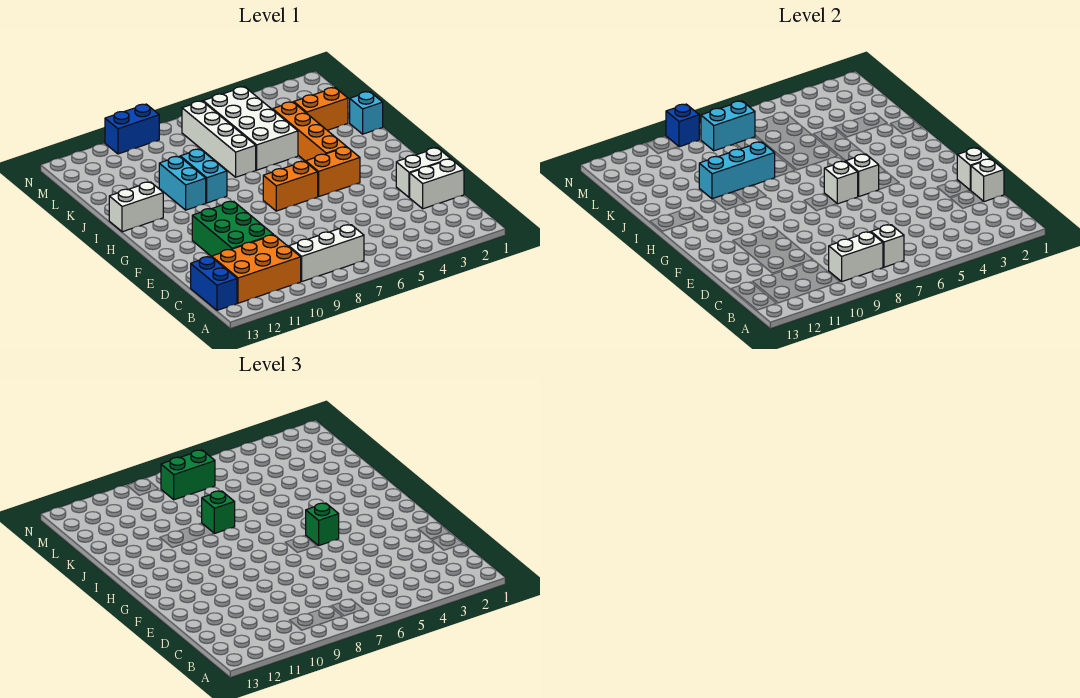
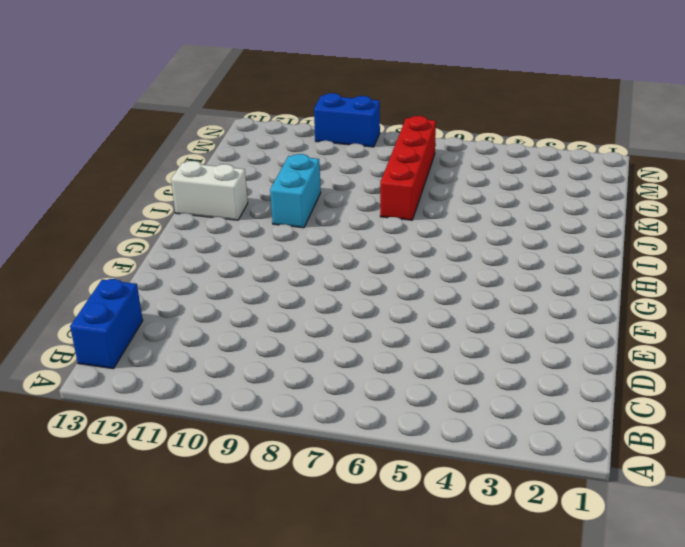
red 1x4 brick [380,116,436,220] -> white 1x4 brick [182,101,256,177]
none -> white 1x3 brick [289,225,364,281]
none -> orange 2x3 brick [212,235,301,303]
none -> white 1x2 brick [410,159,464,209]

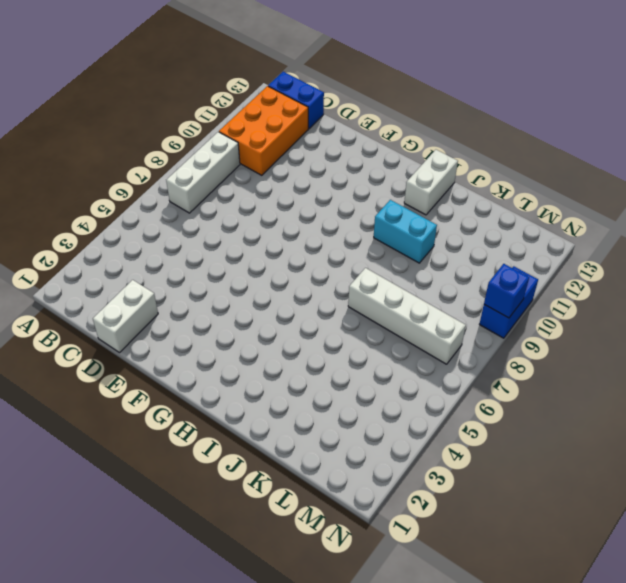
none -> green 2x3 brick [192,201,273,257]
none -> white 1x2 brick [396,148,450,198]
none -> orange 1x2 brick [306,147,360,197]

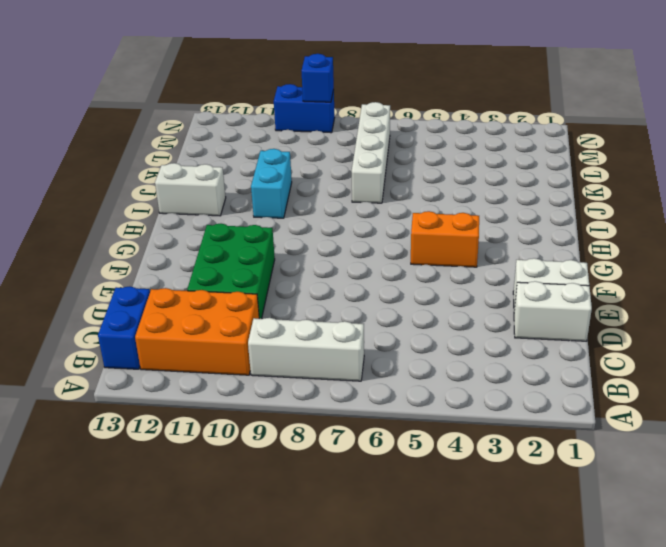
none -> orange 1x2 brick [263,161,318,211]
none -> orange 1x4 brick [273,102,346,161]
none -> cyan 1x2 brick [180,149,227,203]

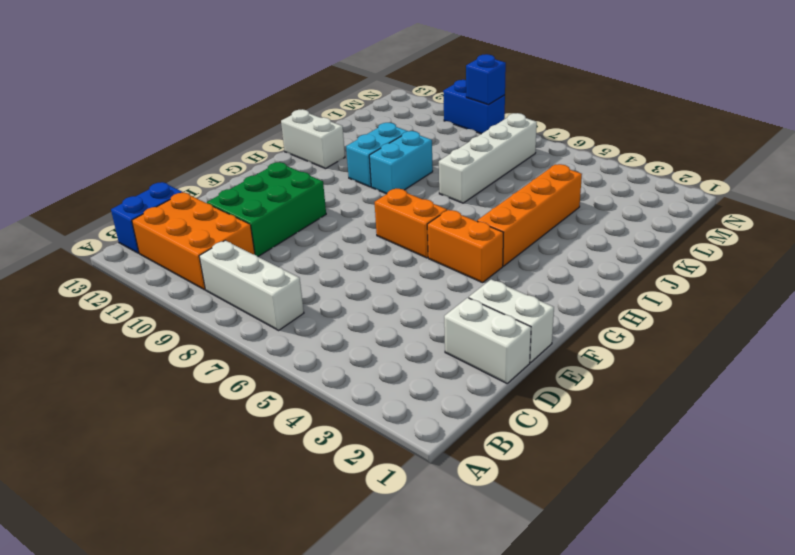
none -> cyan 1x1 brick [350,92,383,134]
none -> white 2x4 brick [203,87,298,170]
none -> orange 1x2 brick [294,88,348,130]

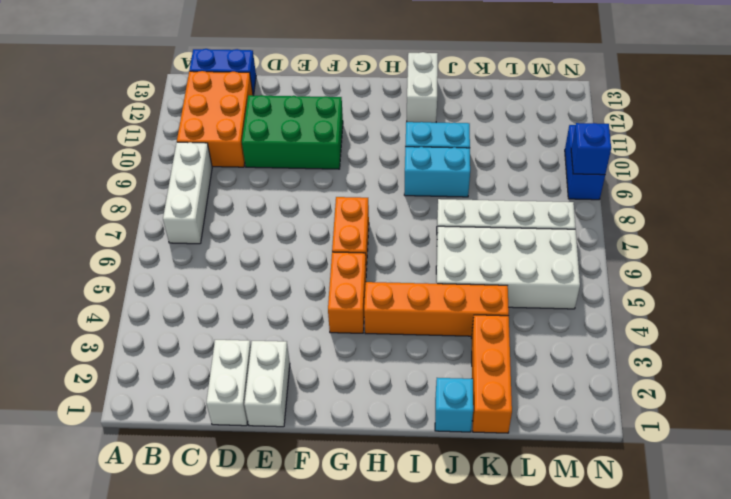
orange 1x3 brick [471,315,512,433] -> orange 1x2 brick [294,88,348,130]
none -> white 1x1 brick [871,225,904,267]
none -> white 1x2 brick [829,232,883,281]
none -> white 1x1 brick [971,159,1004,202]

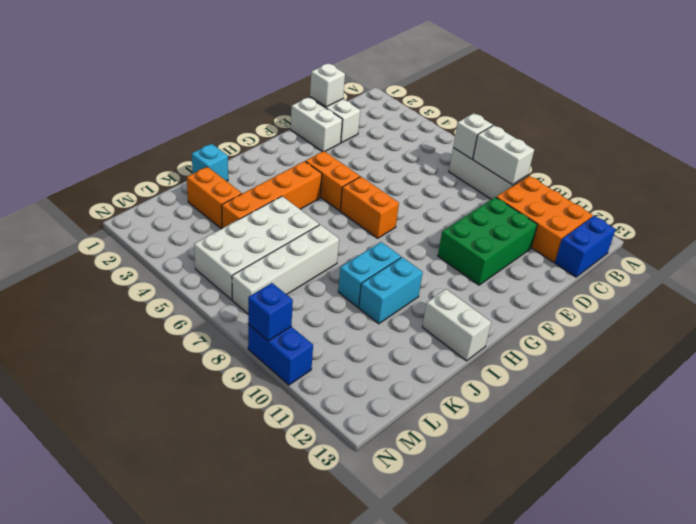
none -> white 1x1 brick [957,148,990,190]
none -> white 1x1 brick [846,154,879,197]
none -> white 1x1 brick [824,161,858,204]

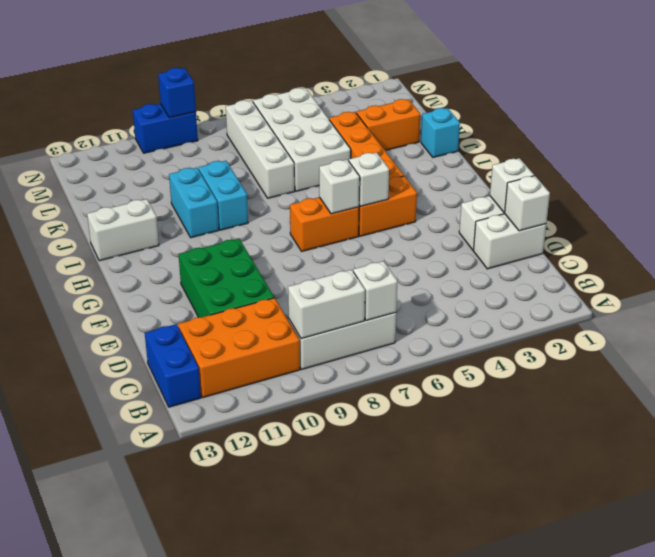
none -> cyan 1x3 brick [699,142,775,199]
none -> cyan 1x2 brick [701,101,755,151]
none -> green 1x1 brick [306,503,339,546]

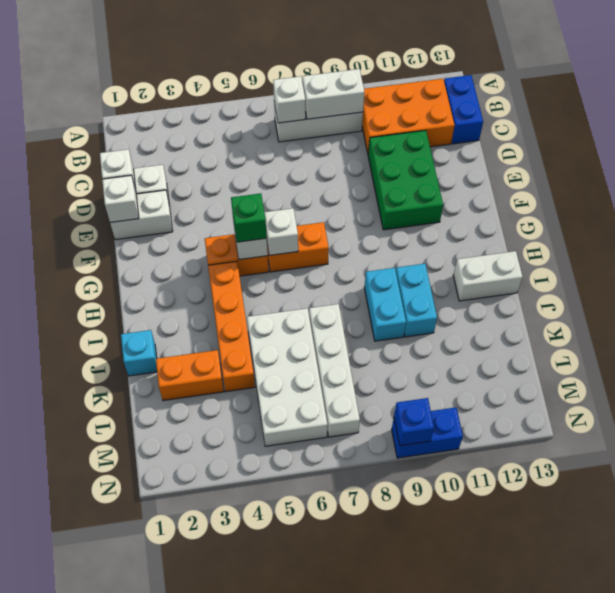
none -> cyan 1x3 brick [699,142,775,199]
none -> cyan 1x2 brick [701,101,755,151]
none -> green 1x1 brick [202,491,235,534]

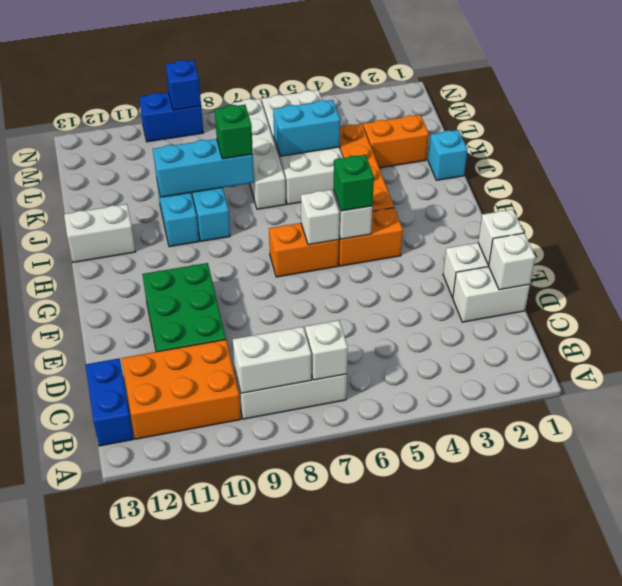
cyan 1x2 brick [273,100,340,156] -> cyan 1x2 brick moved to [701,101,755,151]
none -> green 1x2 brick [161,450,215,500]

